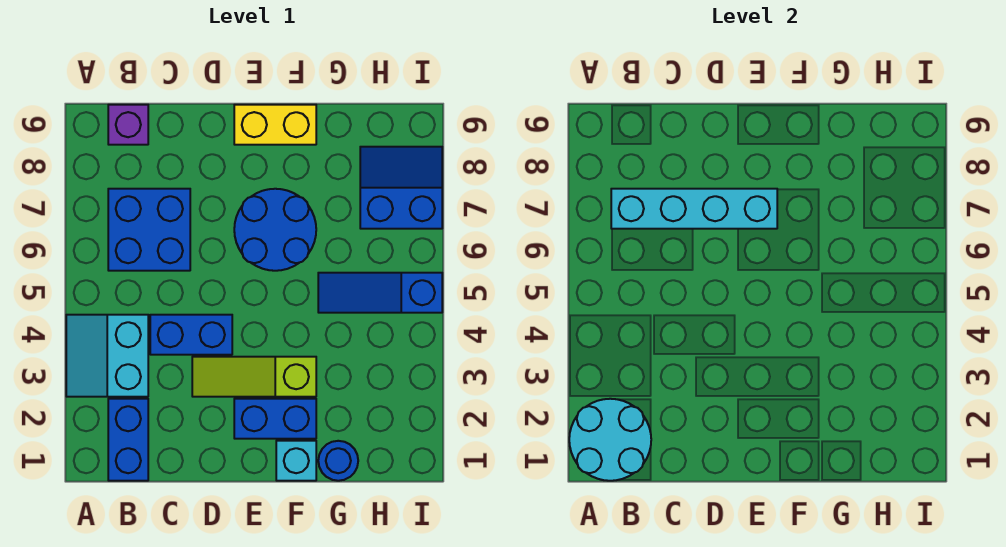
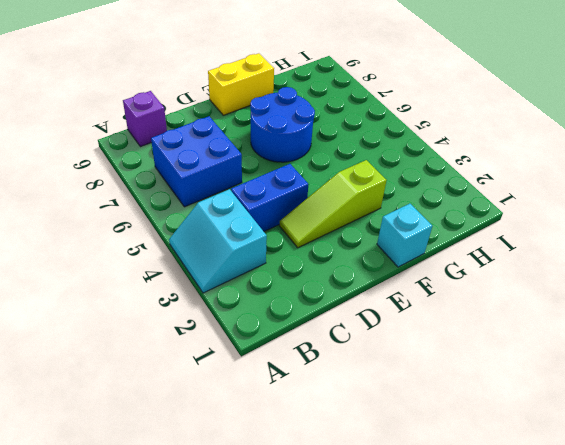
none -> blue 1x2 brick [108,399,148,481]
none -> blue 1x2 brick [234,399,316,439]
none -> blue 1x1 round brick [318,441,358,481]

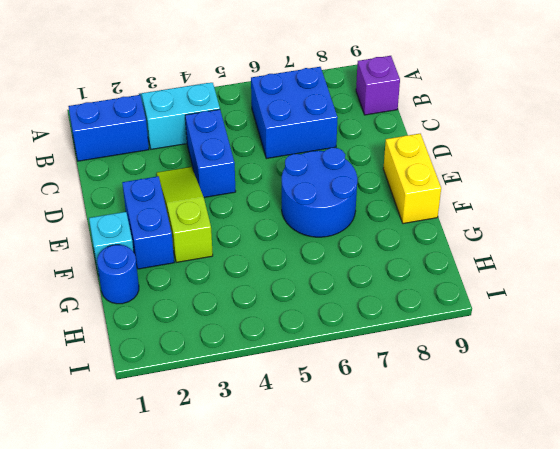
none -> blue 1x3 slope [318,273,442,313]
none -> blue 2x2 slope [360,147,442,229]
none -> cyan 2x2 round brick [569,399,651,481]

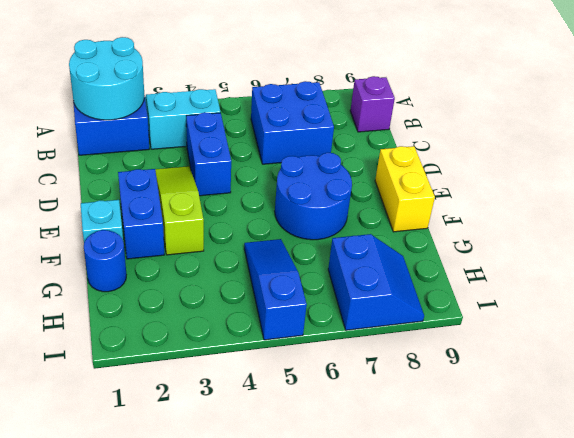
none -> cyan 1x4 brick [611,189,777,229]

